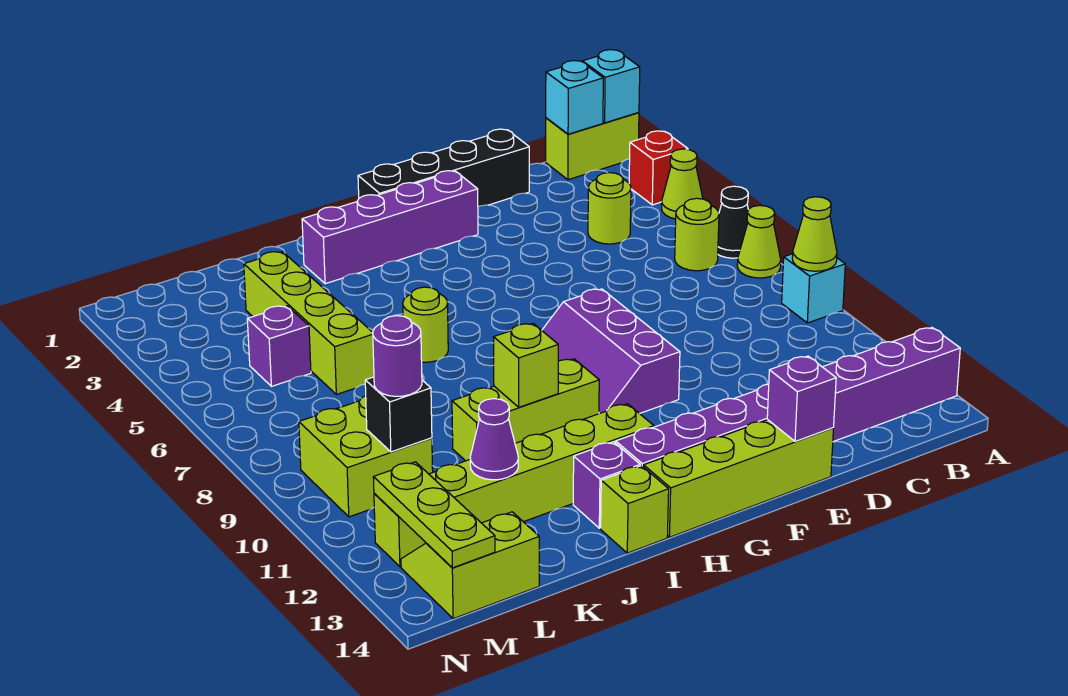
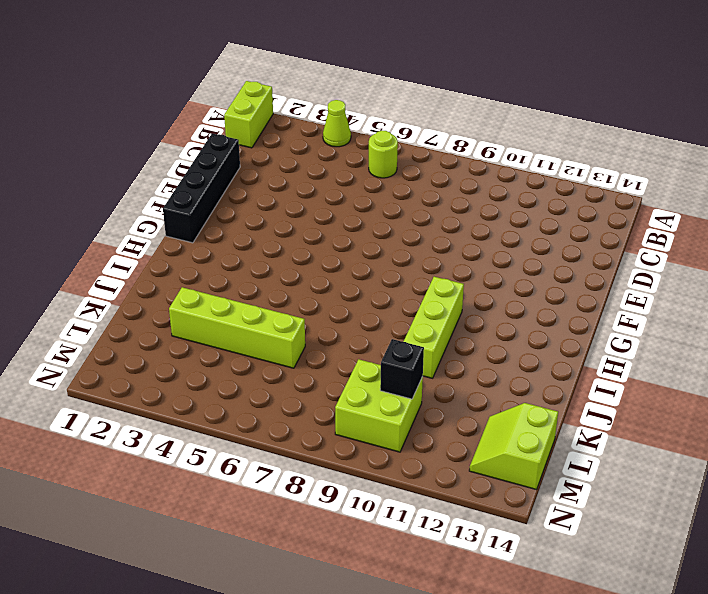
none -> red 1x1 brick [629,131,688,205]
none -> black 1x1 cone [718,186,748,258]
none -> lime 1x1 cone [737,205,781,278]
none -> cyan 1x1 brick [782,254,845,323]

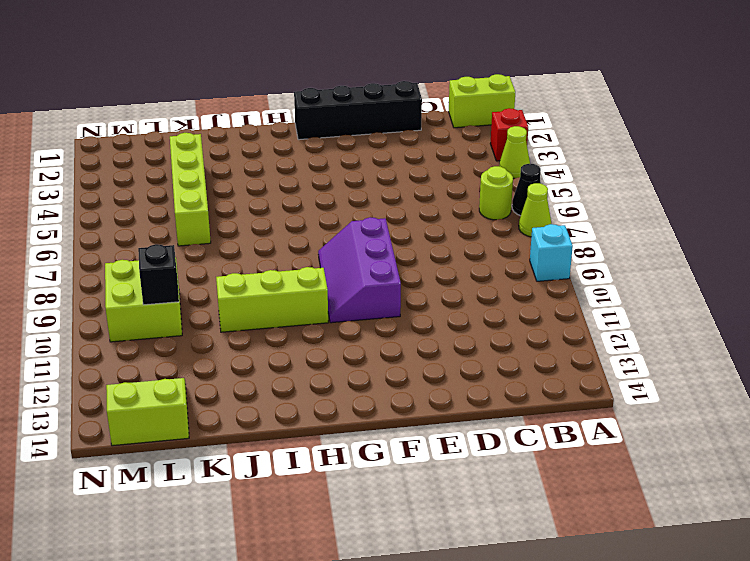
none -> purple 1x8 brick [616,328,960,467]
none -> lime 1x1 round brick [588,173,631,244]
none -> lime 1x4 brick [644,420,834,537]
none -> purple 1x4 brick [302,171,478,284]

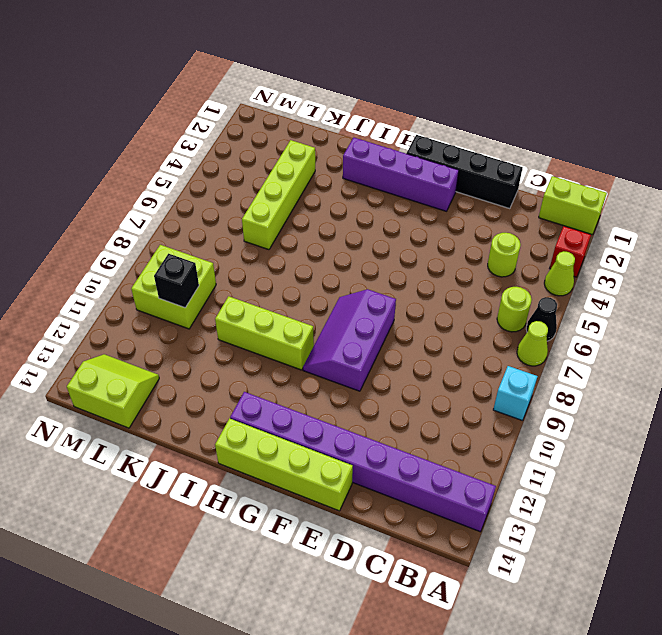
none -> lime 1x6 brick [374,404,654,567]
none -> lime 1x1 round brick [403,287,448,362]
none -> purple 1x1 brick [573,442,640,528]
none -> lime 1x1 brick [601,466,669,553]

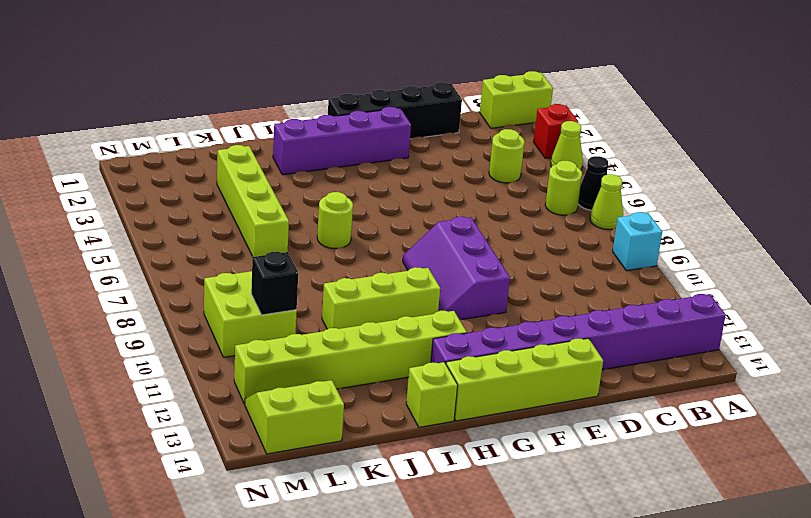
none -> purple 1x1 brick [573,442,640,528]
none -> purple 1x1 brick [247,306,311,386]
none -> cyan 1x1 brick [582,50,640,123]
none -> lime 1x1 cone [792,197,837,271]

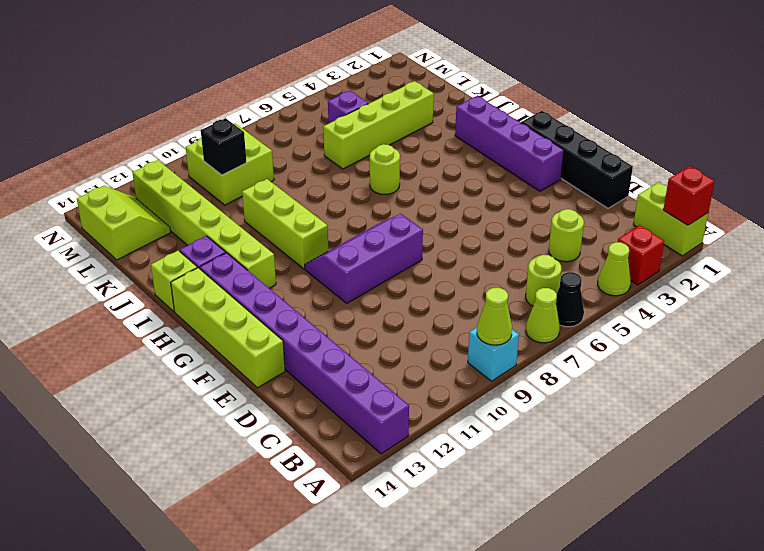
red 1x1 brick [663,166,715,225] -> cyan 1x1 brick [582,50,640,123]
none -> cyan 1x1 brick [546,61,603,134]
none -> purple 1x1 brick [767,356,836,441]
none -> lime 1x1 brick [493,324,558,407]
none -> purple 1x1 cone [470,399,518,480]

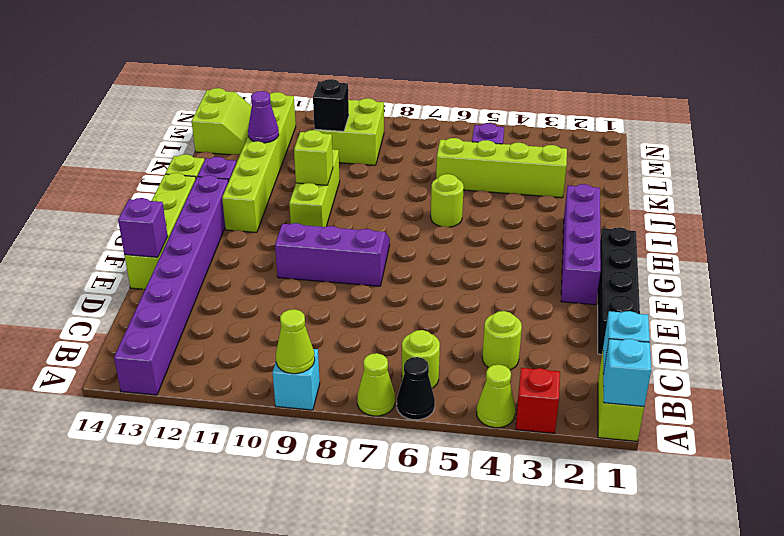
none -> lime 1x3 plate [373,462,495,568]
none -> purple 1x1 round brick [373,316,422,396]

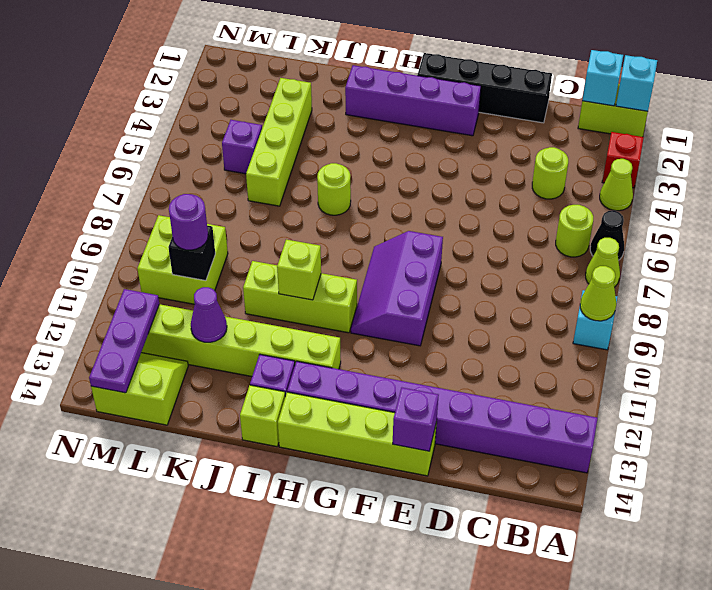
purple 1x3 plate [89,289,159,393] -> lime 1x3 plate [373,462,495,568]

